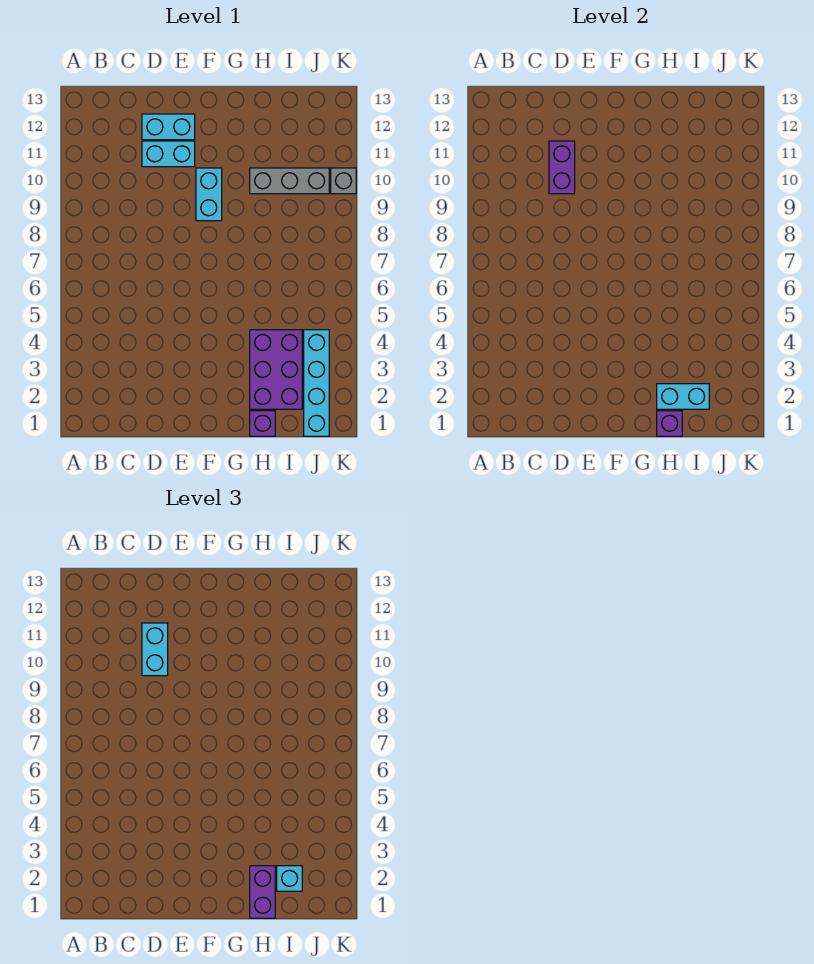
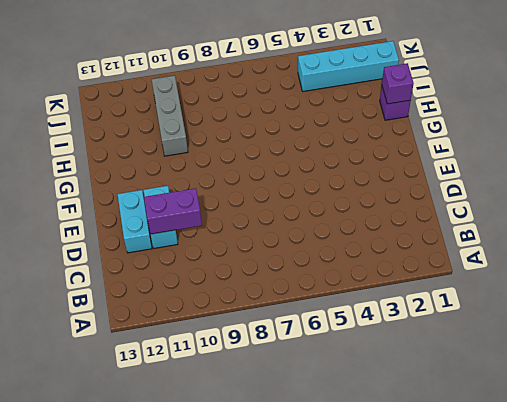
none -> cyan 1x2 brick [196,168,222,221]
none -> purple 2x3 brick [250,330,302,409]
none -> grey 1x1 brick [331,168,356,194]

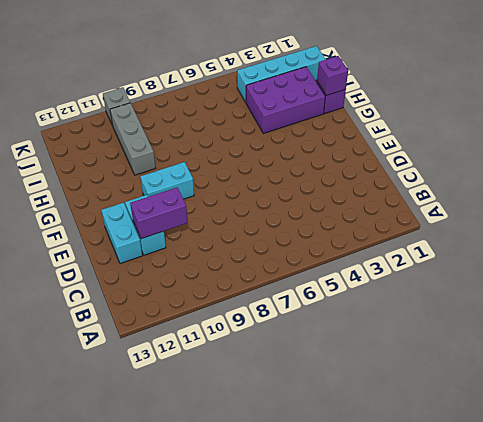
none -> cyan 1x2 brick [657,384,709,409]
none -> cyan 1x2 brick [142,623,168,676]
none -> purple 1x2 brick [250,866,275,918]

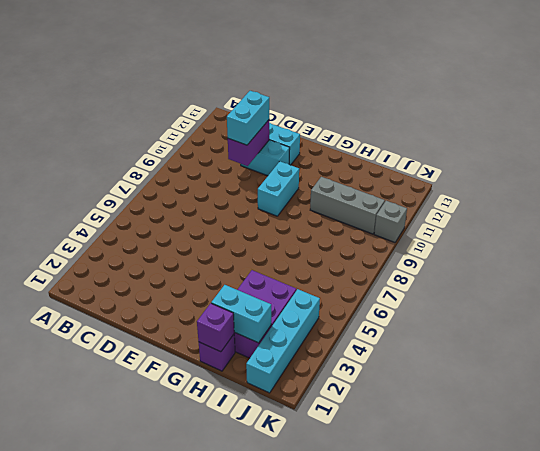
none -> purple 1x2 brick [250,866,275,918]
none -> cyan 1x1 brick [277,866,302,891]

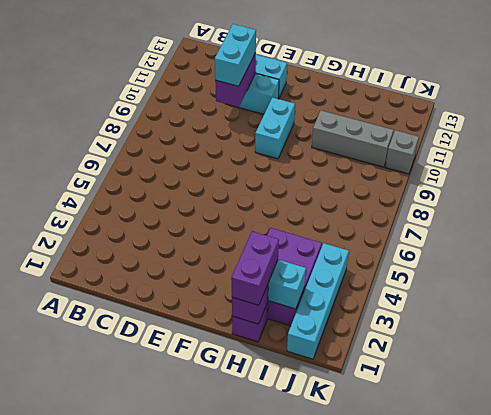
none -> cyan 1x1 brick [277,866,302,891]

